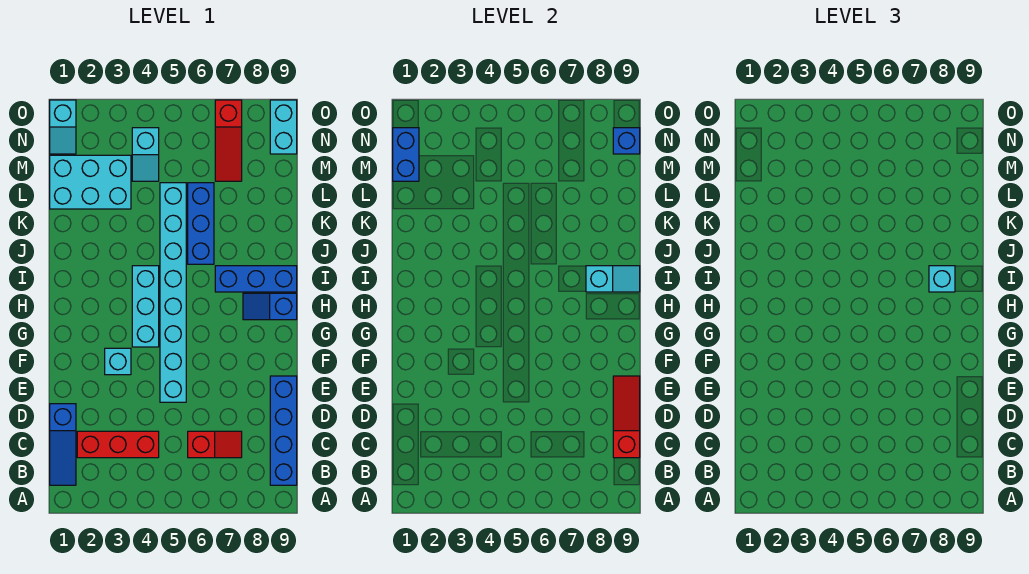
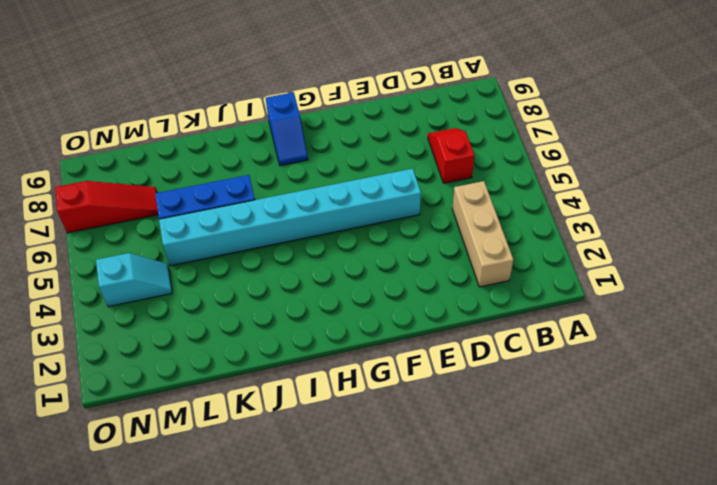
tan 1x3 brick [452,181,513,287] -> red 1x3 brick [77,431,159,458]
none -> blue 1x3 slope [50,404,76,485]
none -> blue 1x4 brick [270,376,297,485]
none -> cyan 1x1 brick [105,348,131,375]

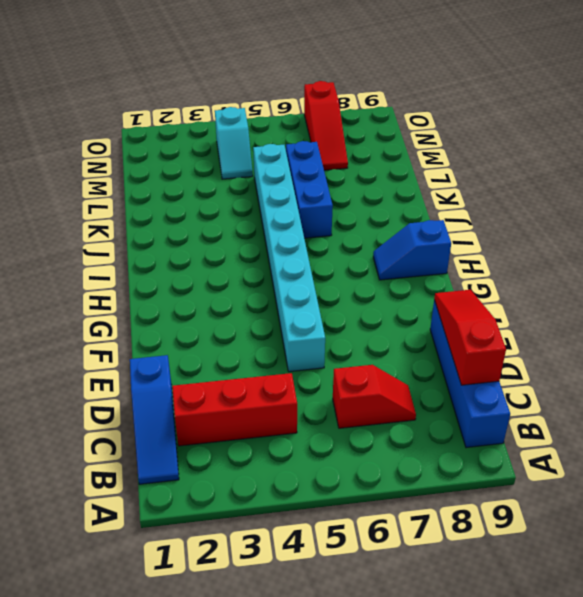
none -> cyan 1x1 brick [105,348,131,375]
none -> cyan 1x3 brick [132,266,159,347]
none -> blue 1x3 brick [215,266,297,292]

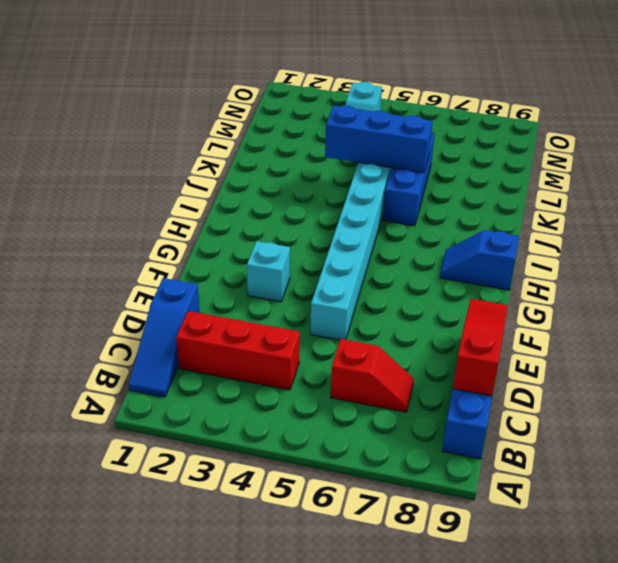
blue 1x3 brick [325,105,433,173] -> blue 1x3 brick moved to [215,266,297,292]
none -> cyan 1x3 brick [132,266,159,347]
none -> cyan 2x3 brick [50,155,131,209]
none -> red 1x3 slope [215,100,242,181]

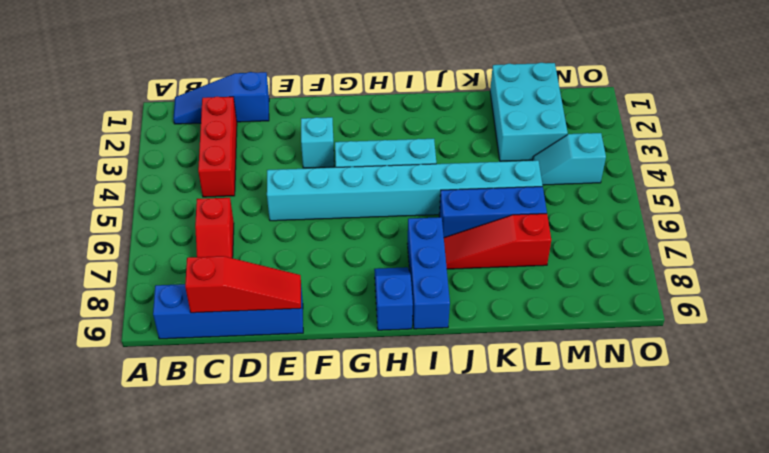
red 1x3 slope [444,214,551,269] -> red 1x3 slope moved to [215,100,242,181]
none -> cyan 1x2 slope [50,100,76,154]
none -> cyan 1x2 brick [270,100,297,154]
none -> cyan 1x2 slope [586,266,640,292]

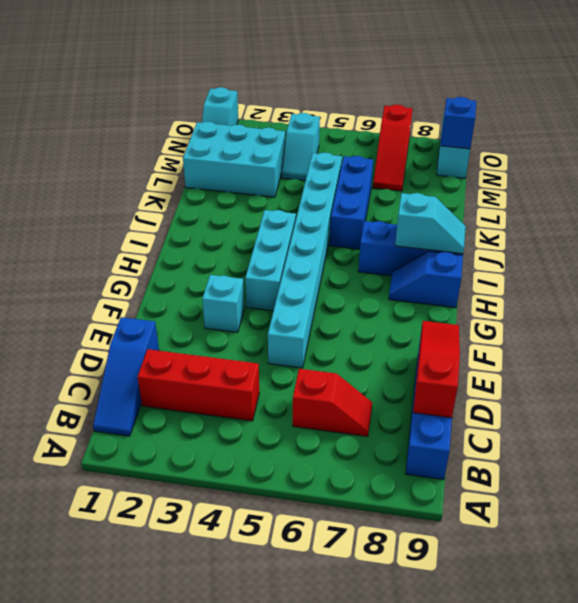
none -> blue 1x2 brick [393,128,419,181]
none -> cyan 1x1 brick [929,266,955,292]

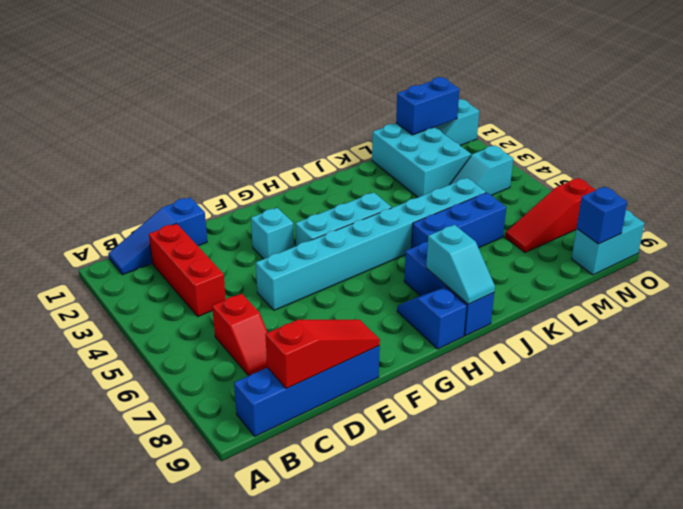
none -> cyan 1x1 brick [929,266,955,292]

